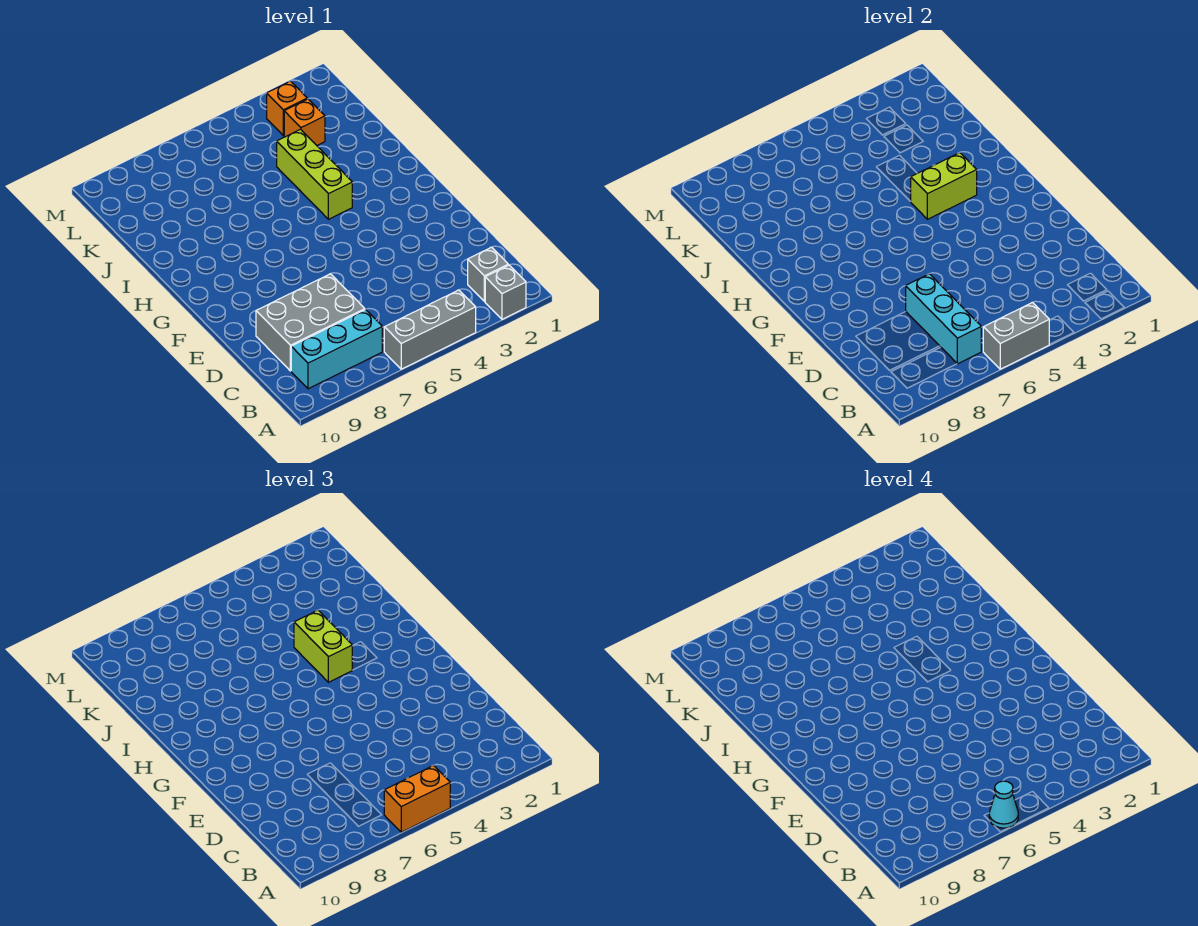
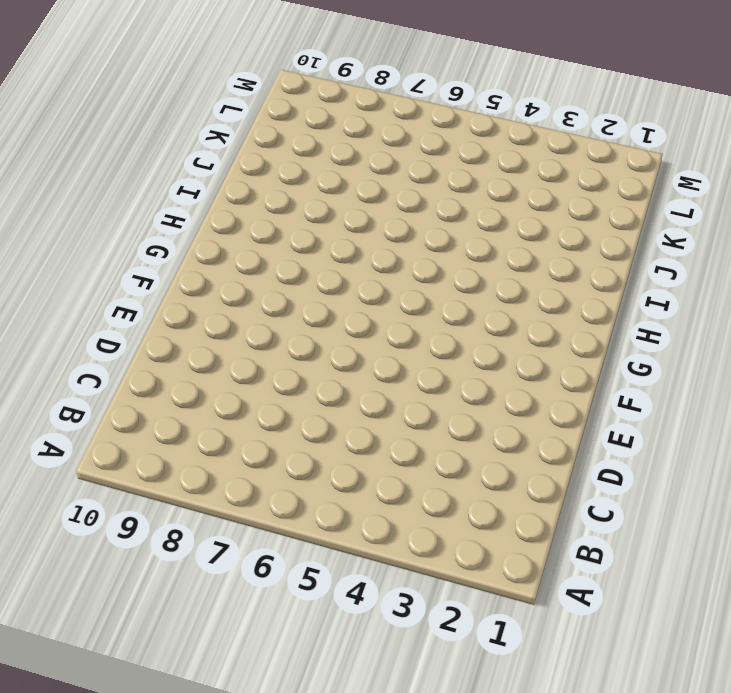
none -> grey 1x1 brick [485,265,526,319]
none -> grey 1x3 brick [384,290,476,369]
none -> grey 1x1 brick [468,247,508,302]

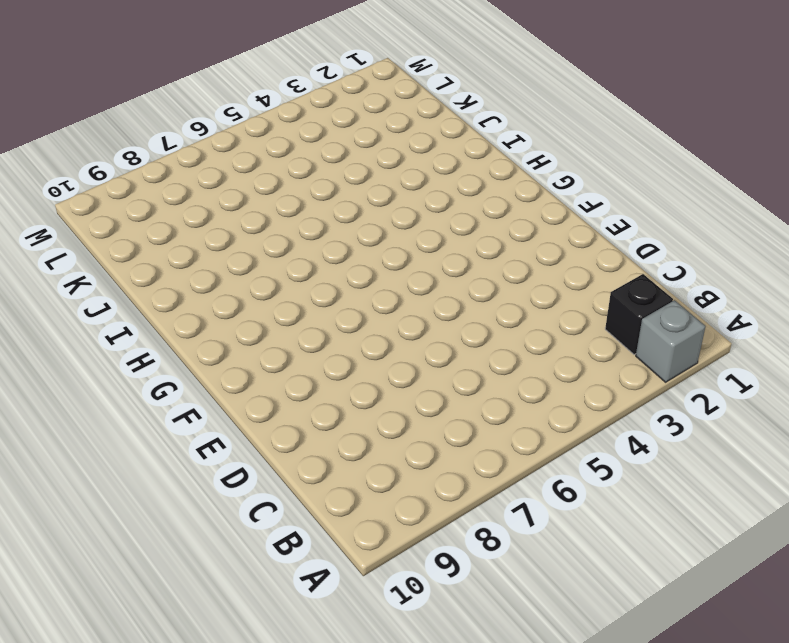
black 1x1 brick [605,274,673,355] -> grey 1x1 brick [468,247,508,302]
none -> grey 1x3 brick [384,290,476,369]
none -> cyan 1x3 brick [291,310,382,389]
none -> grey 2x3 brick [256,274,365,371]

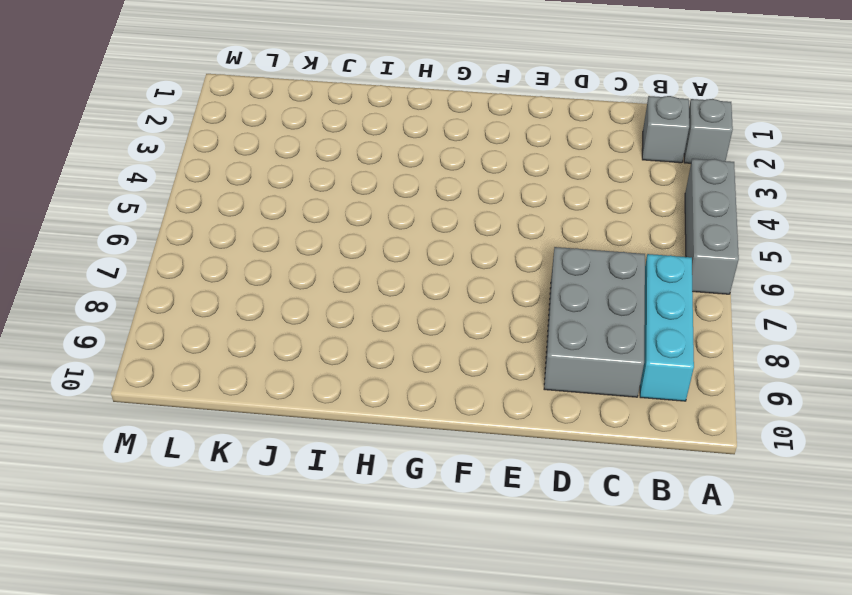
none -> lime 1x3 brick [277,129,352,219]
none -> orange 1x1 brick [284,99,325,145]
none -> orange 1x1 brick [267,81,307,135]

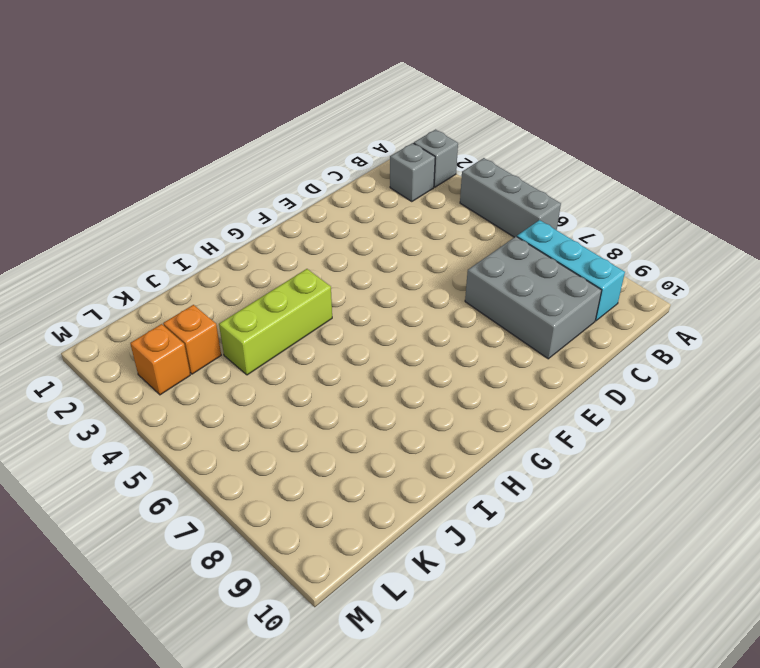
none -> grey 1x2 brick [983,302,1049,369]
none -> cyan 1x3 brick [906,274,981,364]
none -> lime 1x2 brick [910,153,977,219]

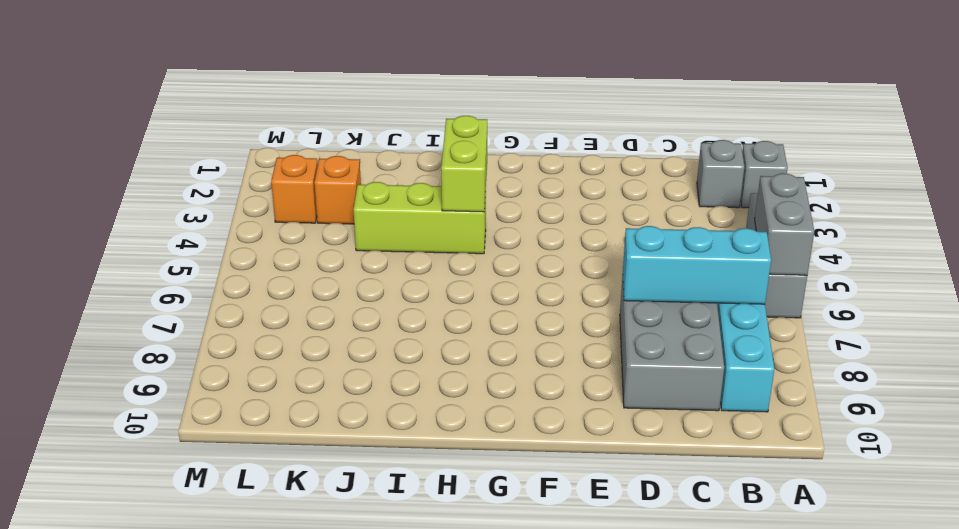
none -> orange 1x2 brick [384,765,450,832]
none -> lime 1x2 brick [294,610,352,682]
none -> cyan 1x1 cone [989,781,1018,828]

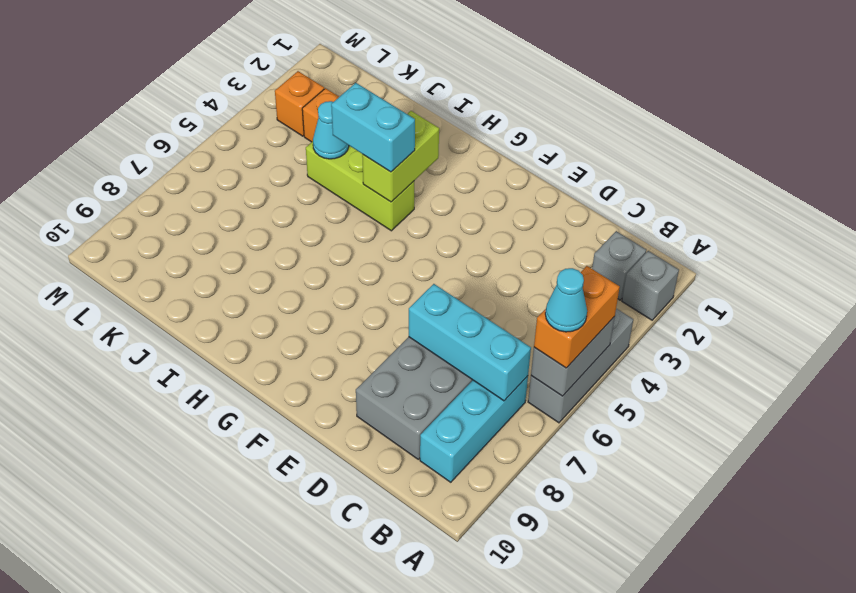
cyan 1x2 brick [331,83,415,172] -> lime 1x2 brick [294,610,352,682]
cyan 1x1 cone [313,101,349,159] -> none

